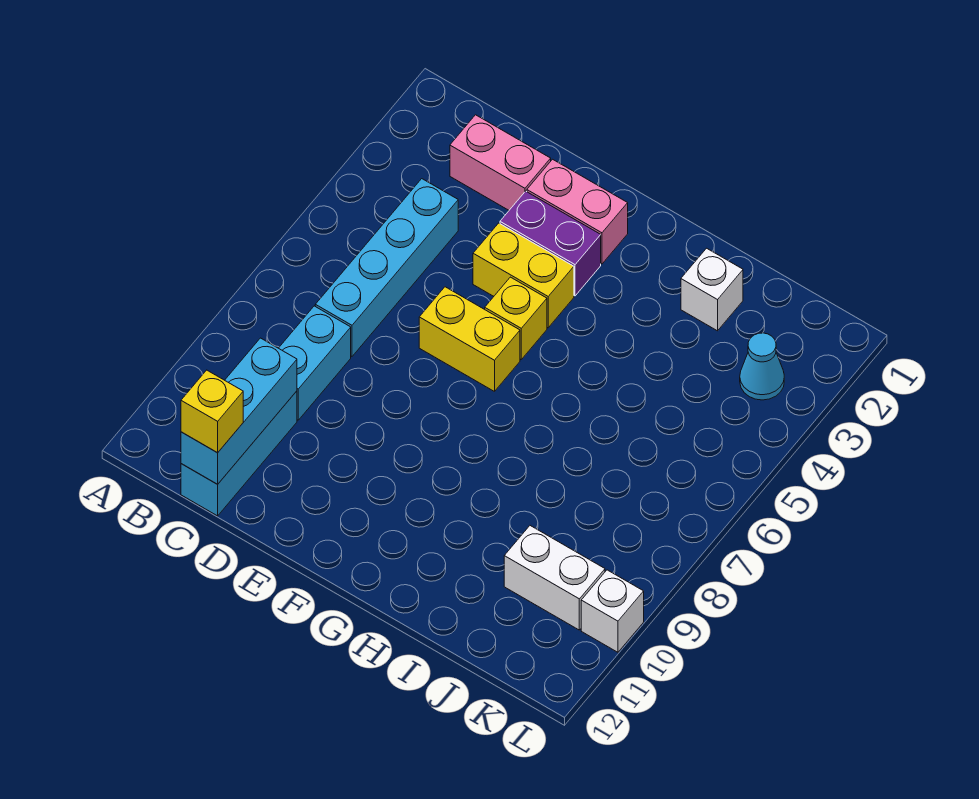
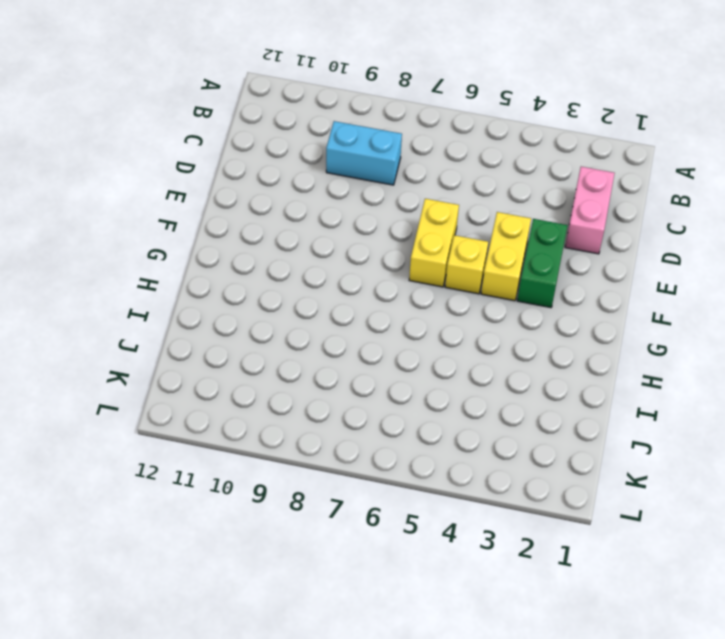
green 1x2 brick [517,219,568,308] -> purple 1x2 brick [500,191,601,296]
none -> cyan 1x4 brick [315,179,458,356]
none -> cyan 1x3 brick [181,391,297,516]
none -> pink 1x2 brick [527,159,628,264]

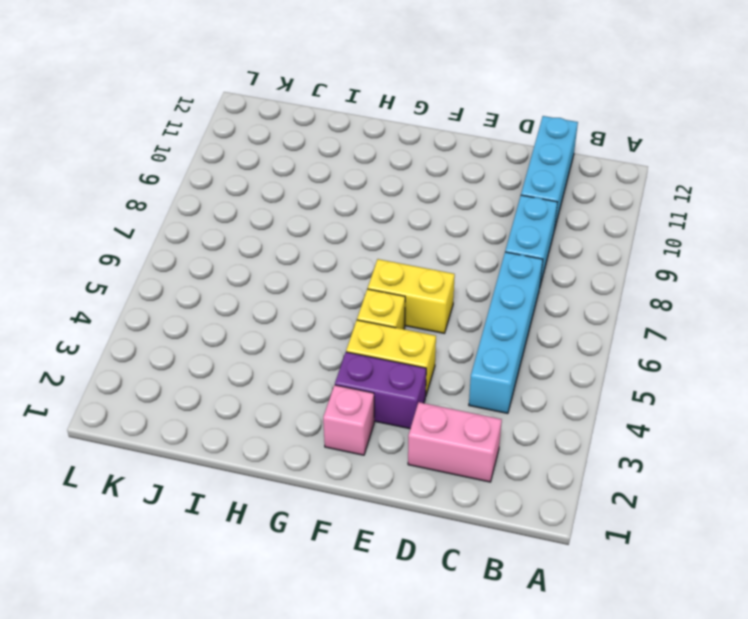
pink 1x1 brick [323,385,374,455] -> pink 1x2 brick [527,159,628,264]
none -> white 1x1 brick [681,248,743,331]
none -> white 1x2 brick [504,526,605,630]
none -> cyan 1x1 cone [740,333,784,400]

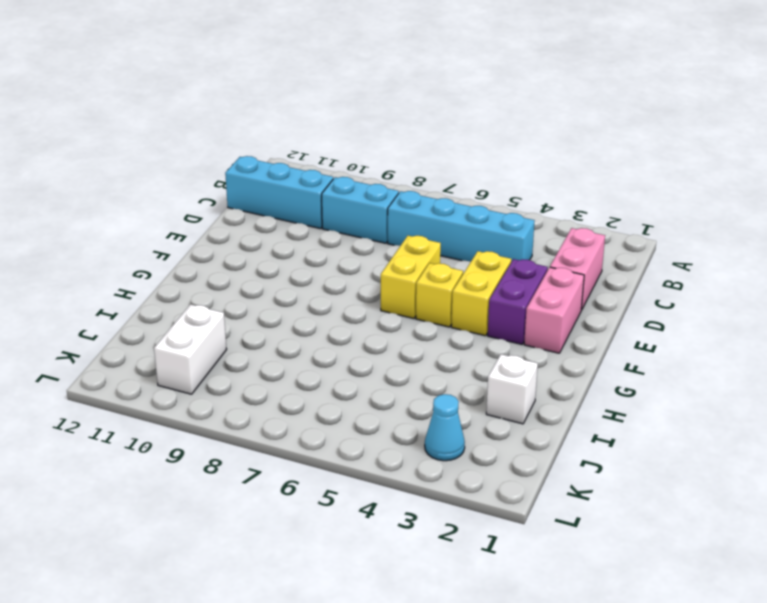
none -> white 1x1 brick [581,570,644,652]
none -> cyan 1x3 brick [181,338,297,484]
none -> yellow 1x1 brick [181,370,243,453]

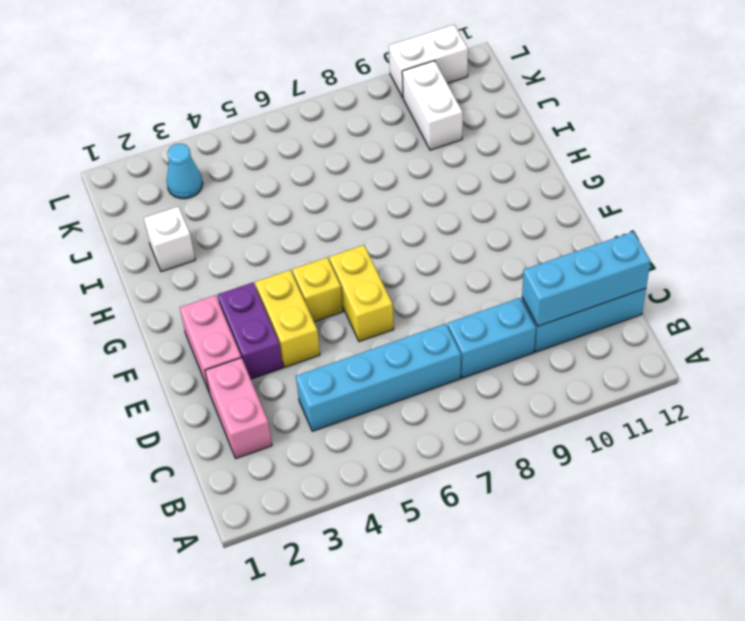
white 1x2 brick [389,25,468,98] -> white 1x1 brick [581,570,644,652]
none -> yellow 1x1 brick [181,370,243,453]

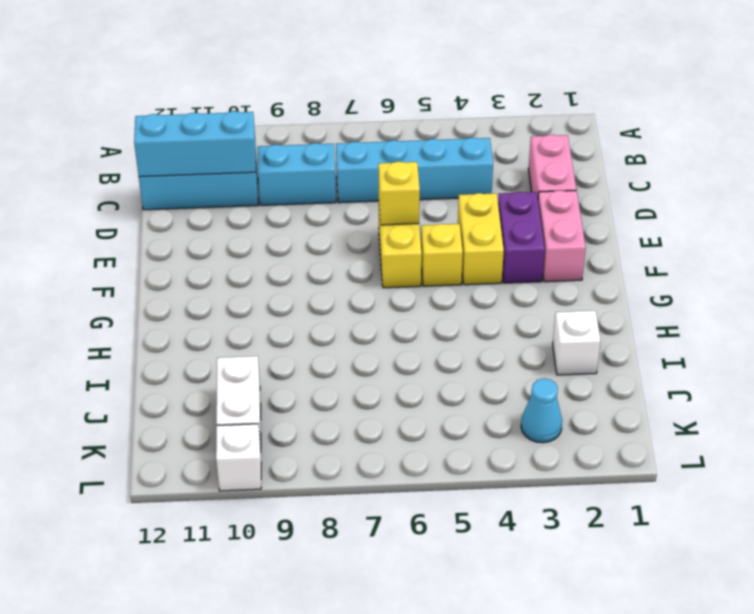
yellow 1x1 brick [378,161,420,225] -> yellow 1x1 brick moved to [181,370,243,453]

